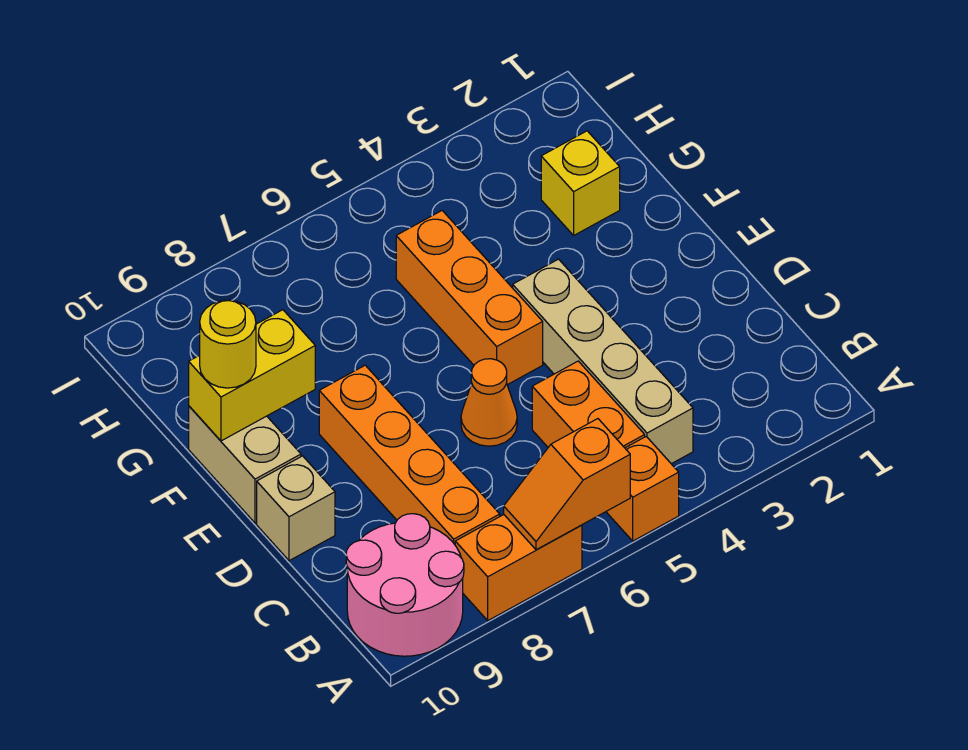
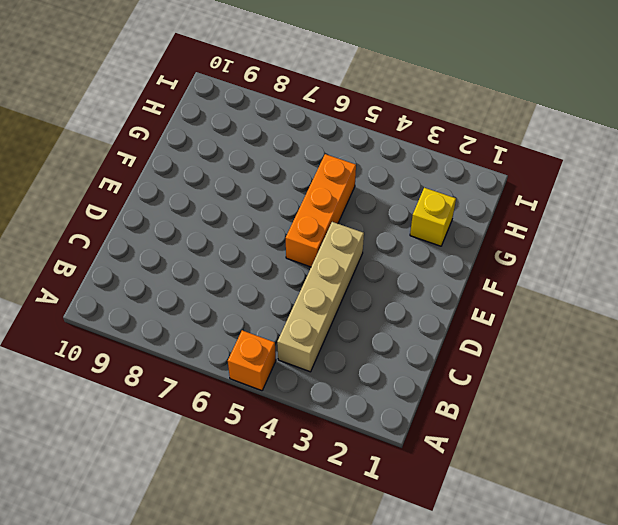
none -> orange 1x2 brick [455,515,582,621]
none -> pink 2x2 round brick [346,514,464,656]
none -> orange 1x2 brick [532,361,645,448]

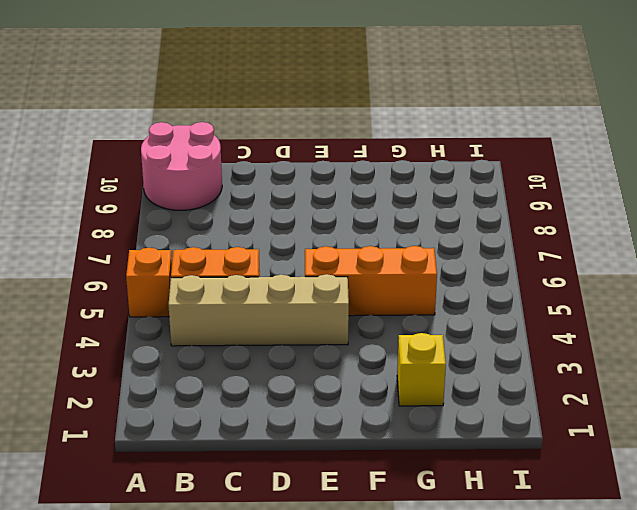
none -> orange 1x2 brick [455,515,582,621]
none -> orange 1x4 brick [319,365,500,544]
none -> orange 1x1 cone [461,359,517,446]

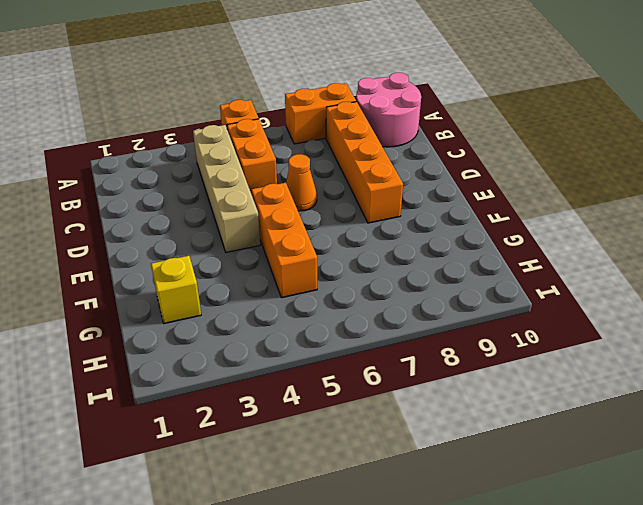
none -> tan 1x1 brick [257,456,335,561]
none -> tan 1x2 brick [189,406,301,523]
none -> orange 1x2 slope [504,419,630,550]

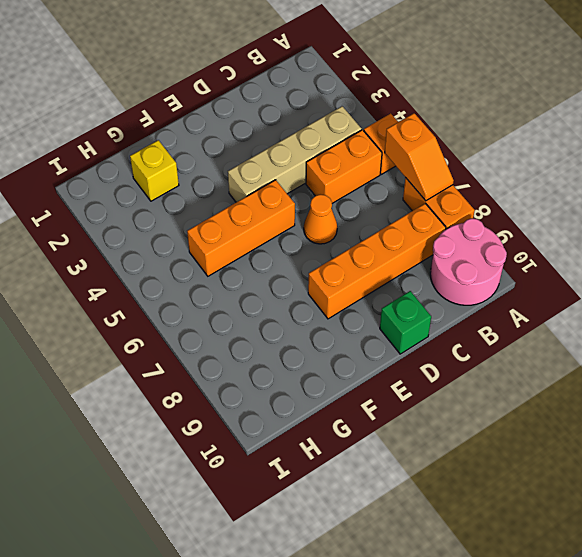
green 1x1 brick [380,291,431,354] -> tan 1x1 brick [257,456,335,561]
none -> tan 1x2 brick [189,406,301,523]
none -> yellow 1x2 brick [189,310,315,441]
none -> yellow 1x1 round brick [200,300,256,388]

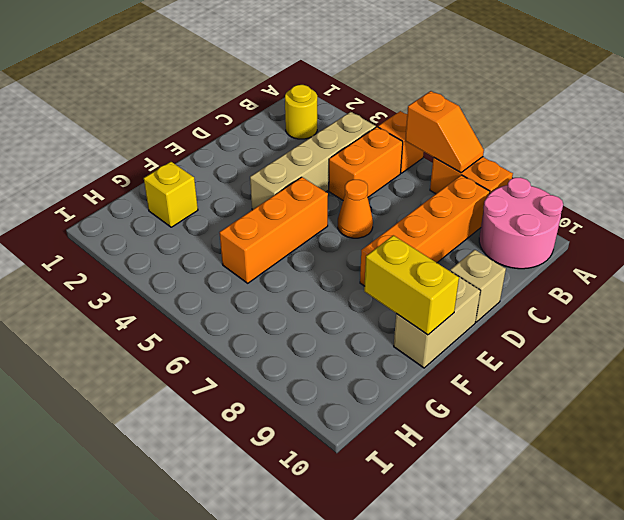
yellow 1x1 round brick [285,85,317,139] -> yellow 1x1 round brick moved to [200,300,256,388]

